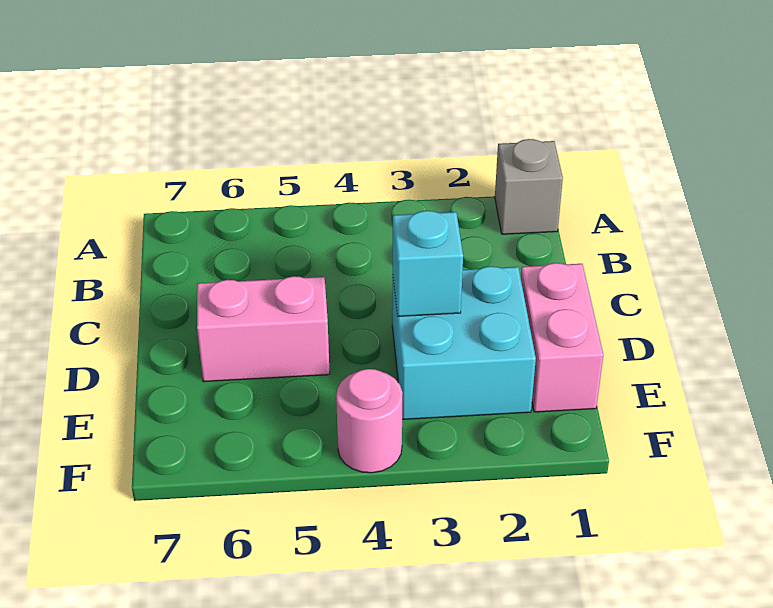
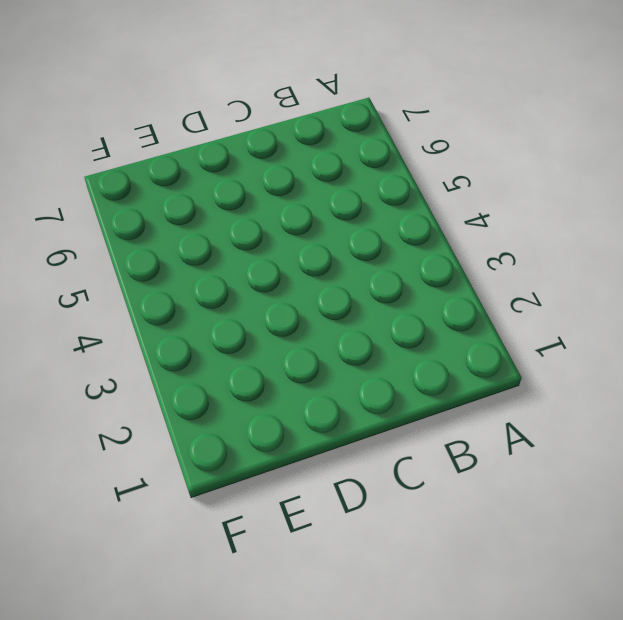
none -> grey 1x1 brick [495,139,563,234]
none -> pink 1x2 brick [521,263,603,412]

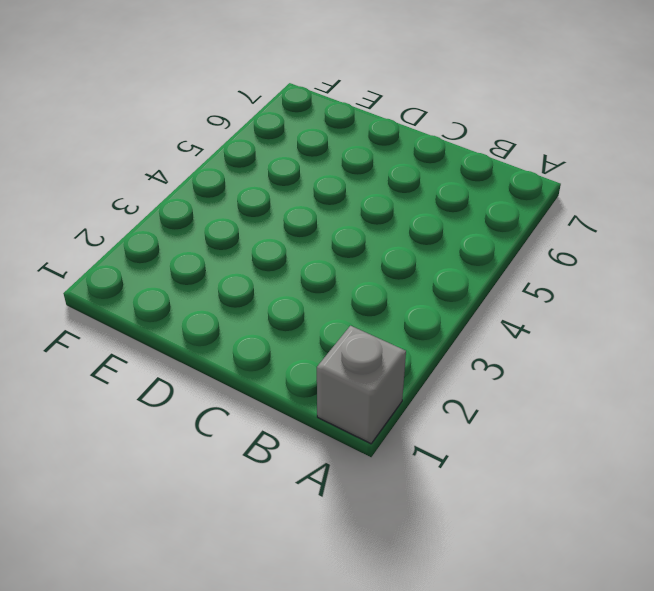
none -> pink 1x2 brick [521,263,603,412]
none -> cyan 2x2 brick [392,266,536,420]

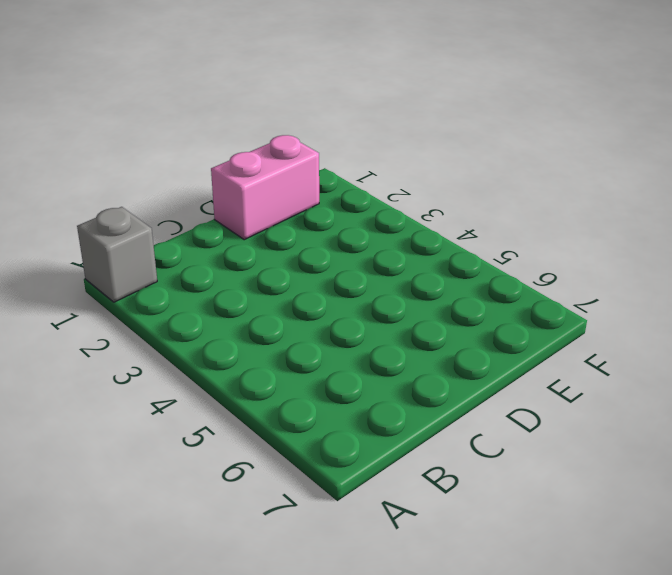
none -> cyan 2x2 brick [392,266,536,420]
none -> pink 1x2 brick [197,276,330,382]

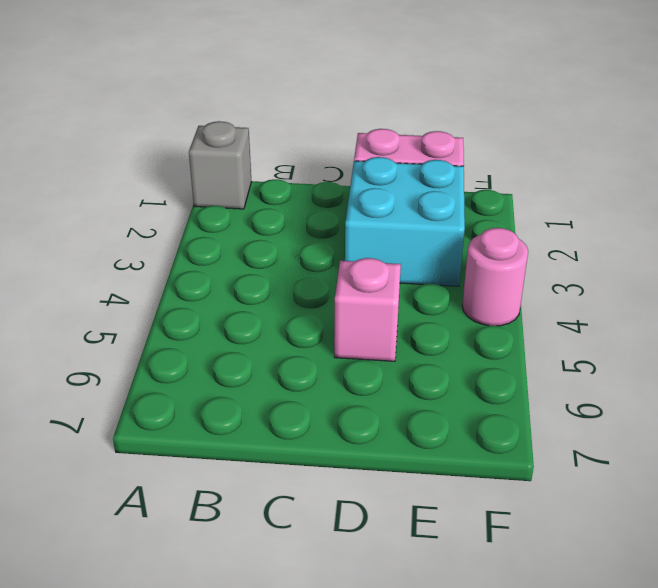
pink 1x1 brick [334,258,401,361] -> pink 1x2 brick [197,276,330,382]
none -> cyan 1x1 brick [393,211,463,316]

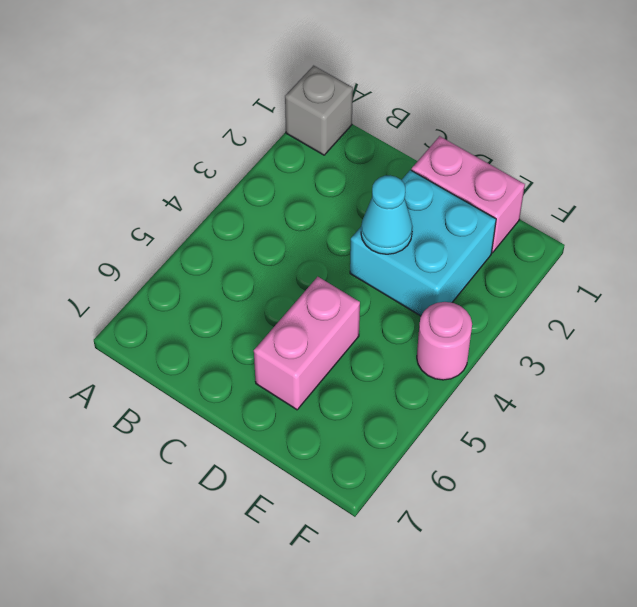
cyan 1x1 cone [361,176,412,254] -> cyan 1x1 brick [393,211,463,316]

